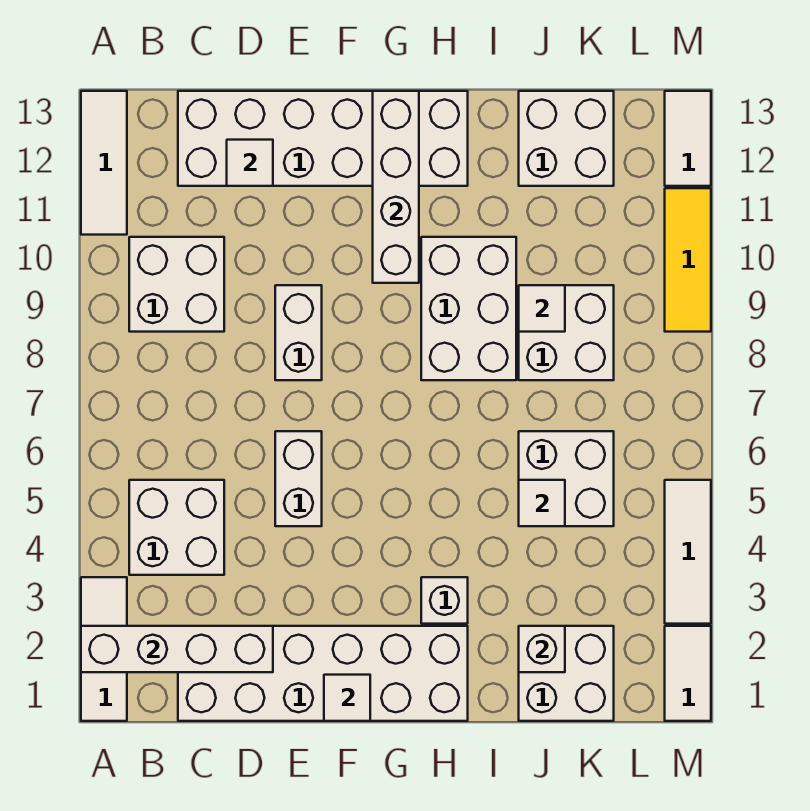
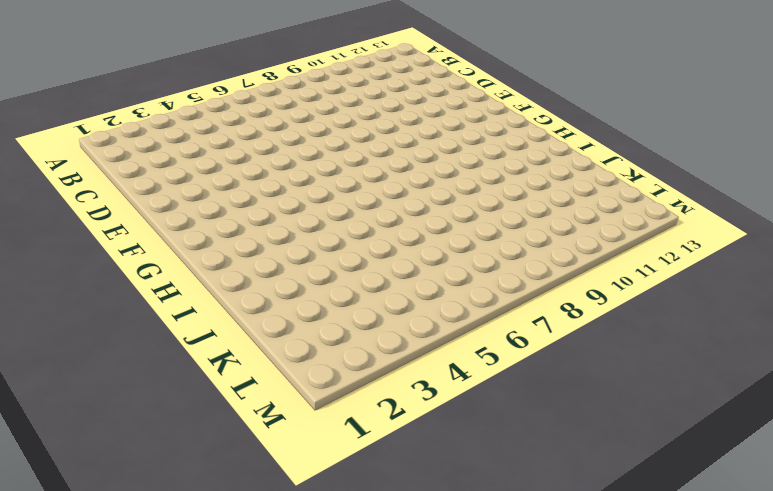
none -> white 1x3 tile [81,577,127,721]
none -> white 1x3 tile [81,91,127,235]
none -> white 2x2 brick [129,480,224,575]

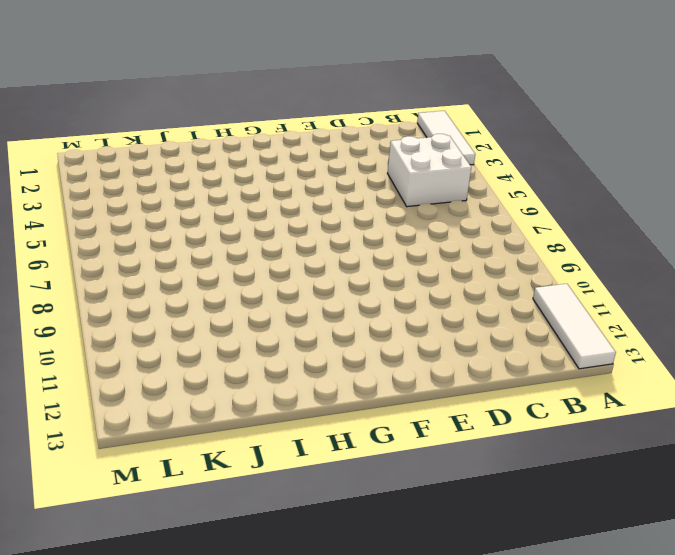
none -> white 2x2 brick [129,237,224,332]
none -> white 2x6 brick [178,626,468,721]
none -> white 2x6 brick [178,91,468,186]

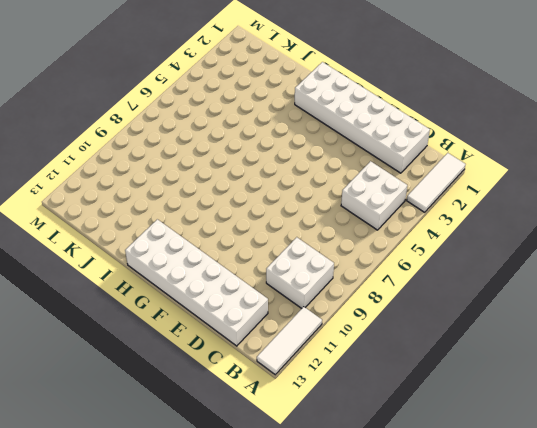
none -> white 1x2 brick [275,431,322,526]
none -> white 1x2 brick [275,285,322,380]
none -> white 1x1 brick [421,577,468,624]

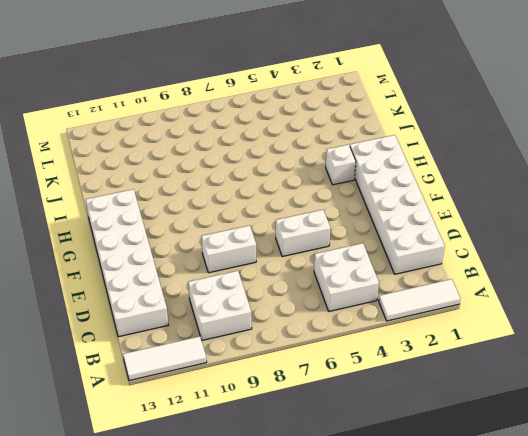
none -> white 2x3 brick [421,237,516,380]
none -> white 2x2 brick [519,626,614,721]
none -> white 2x2 brick [519,431,614,526]

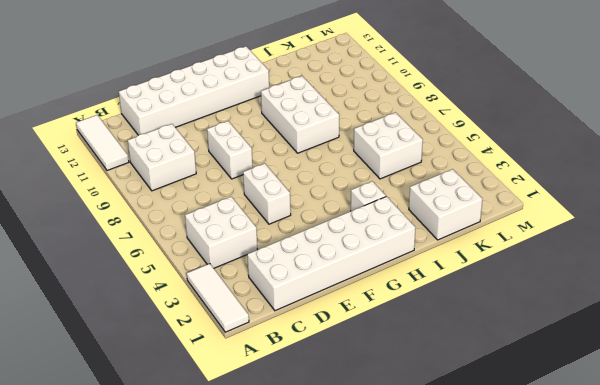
none -> white 2x2 brick [519,285,614,380]
none -> white 2x2 brick [519,91,614,186]
none -> white 1x2 tile [665,626,711,721]

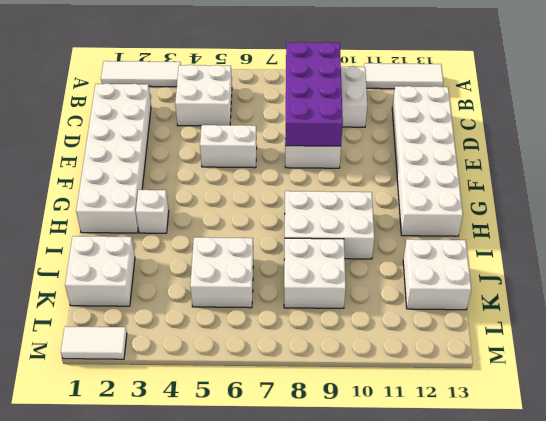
purple 2x4 brick [285,42,343,146] -> none
none -> white 1x3 tile [665,480,711,624]
none -> yellow 1x3 tile [665,188,711,332]
none -> white 1x2 tile [665,91,711,186]

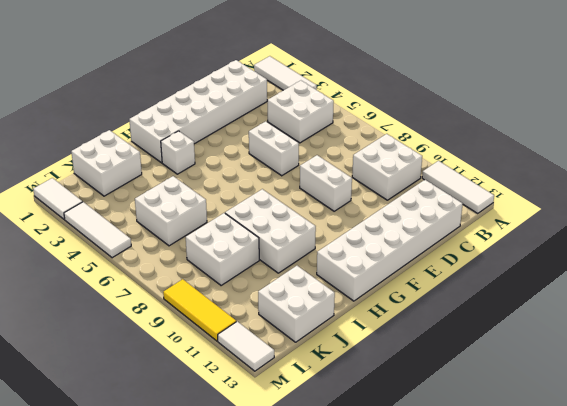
none -> white 1x4 brick [81,626,273,672]
none -> white 1x1 tile [227,140,273,186]
none -> white 1x1 tile [324,675,370,721]

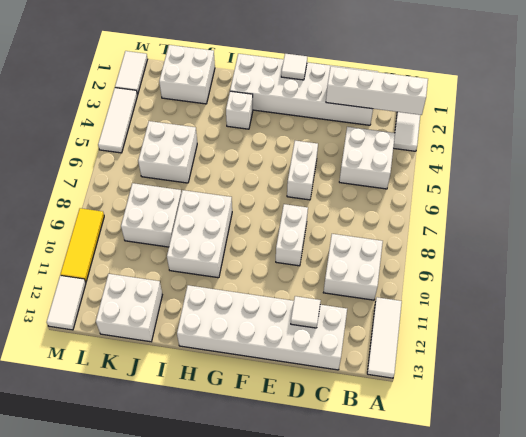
none -> white 1x4 brick [373,91,419,283]
none -> white 1x1 brick [519,626,565,672]
none -> white 1x1 tile [519,480,565,526]

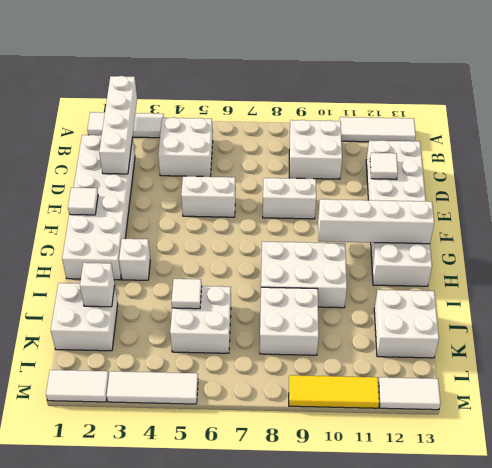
none -> white 1x1 tile [519,285,565,332]

